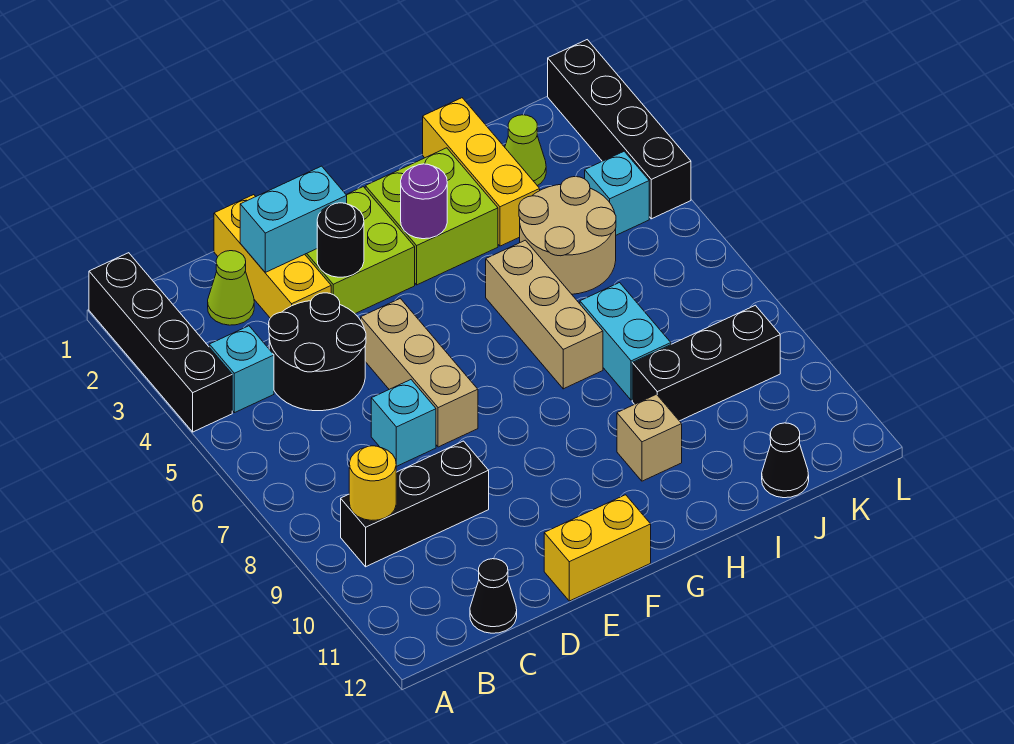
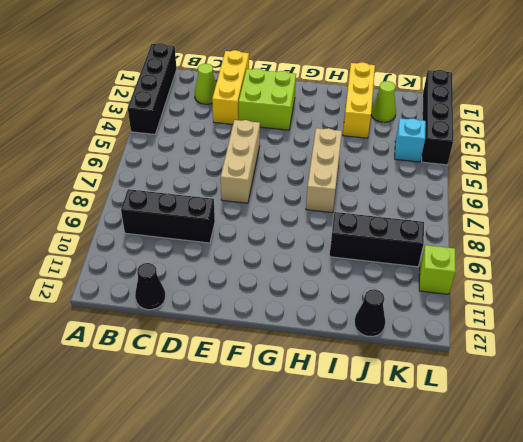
lime 1x1 brick [419,245,456,294] -> none
none -> cyan 1x1 brick [209,326,274,413]
none -> black 2x2 round brick [269,293,366,411]
none -> cyan 1x1 brick [371,380,436,467]

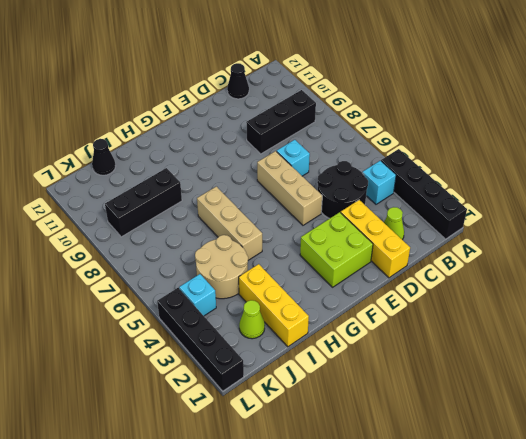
none -> yellow 1x2 brick [544,495,651,601]
none -> lime 2x2 brick [365,148,498,285]
none -> tan 1x1 brick [617,394,682,481]

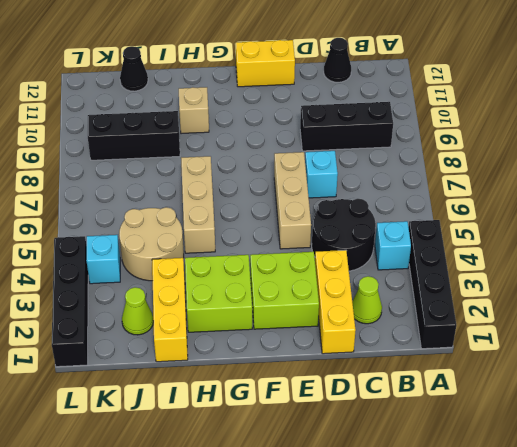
none -> cyan 1x2 brick [580,283,671,400]
none -> yellow 1x1 round brick [349,446,396,520]
none -> cyan 1x2 brick [240,166,347,272]

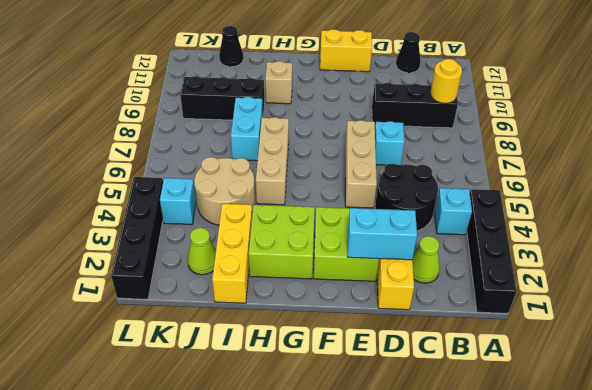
none -> black 1x1 round brick [317,203,364,277]
none -> purple 1x1 round brick [401,164,447,239]

